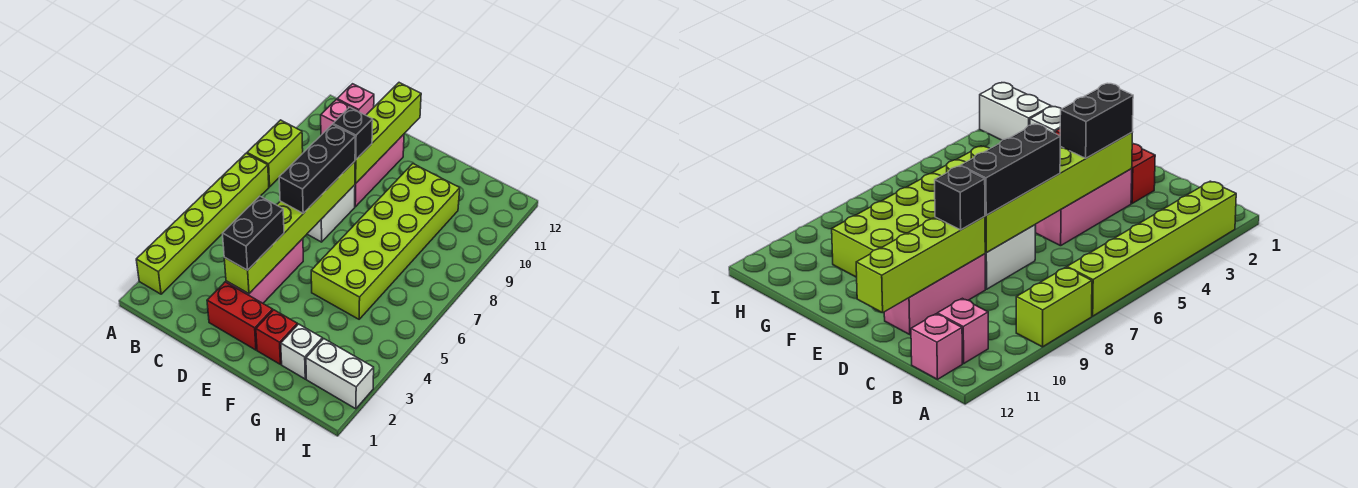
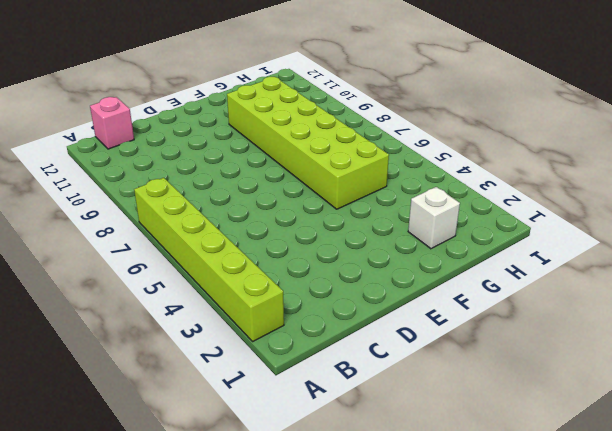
none -> lime 1x2 brick [247,120,303,187]
none -> pink 1x1 brick [321,99,358,135]
none -> red 1x2 brick [207,282,273,350]

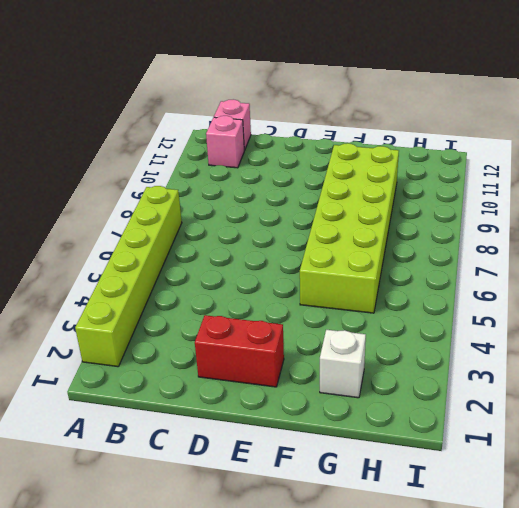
none -> lime 1x2 brick [247,120,303,187]
none -> pink 1x3 brick [226,239,303,303]
none -> white 1x2 brick [307,185,355,242]

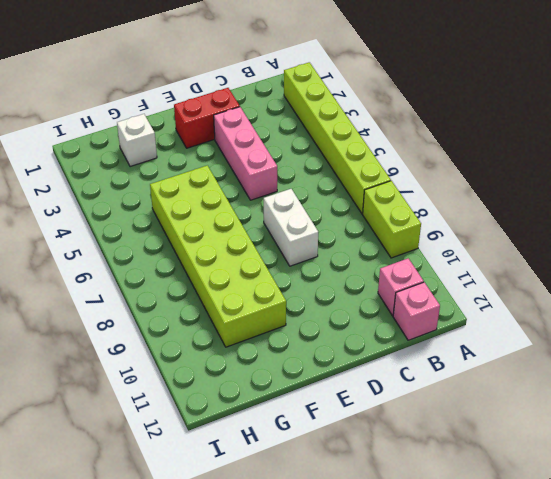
none -> pink 1x3 brick [355,134,404,207]
none -> red 1x1 brick [256,310,297,364]
none -> white 1x2 brick [306,339,374,409]

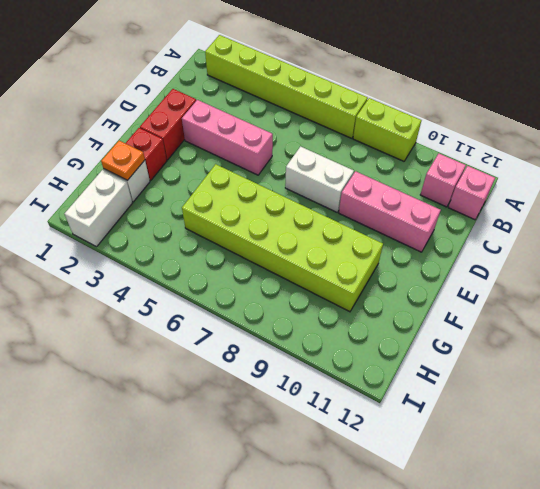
orange 1x1 plate [101,141,145,180] -> none
none -> lime 1x6 brick [224,161,355,294]
none -> lime 1x4 brick [355,83,421,184]
none -> black 1x2 brick [222,196,284,270]

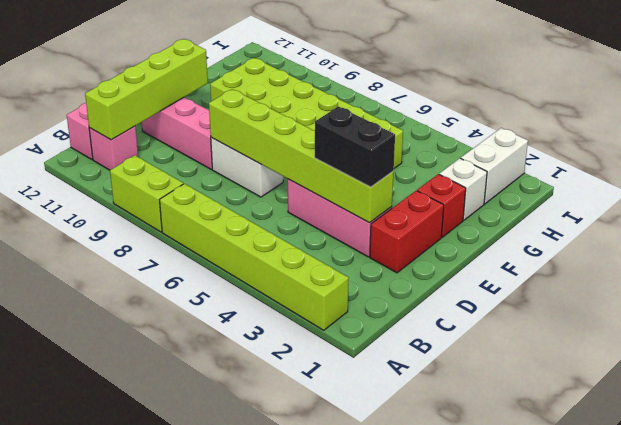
lime 1x4 brick [85,39,208,140] -> lime 1x4 brick turned to [355,83,421,184]
none -> black 1x3 brick [279,124,355,213]
none -> black 1x1 brick [333,107,373,160]

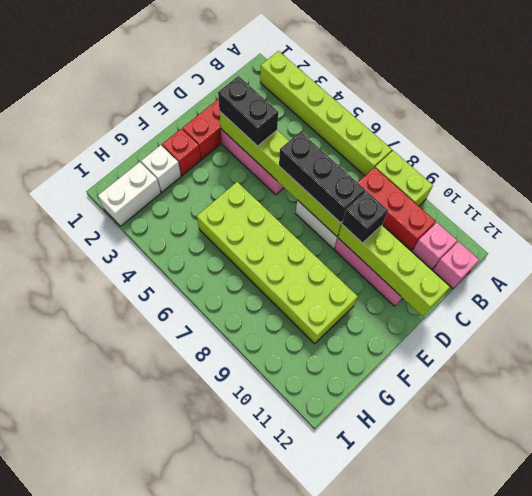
red 1x3 brick [358,167,436,251] -> none

